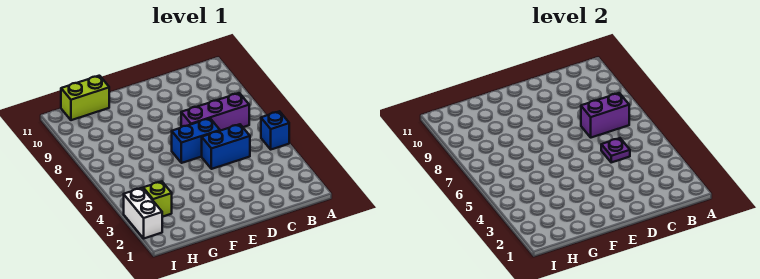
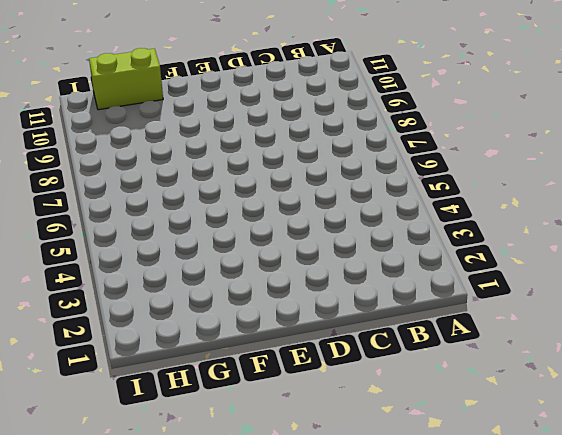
none -> blue 1x1 brick [261,111,289,149]
none -> purple 1x3 brick [181,93,249,131]

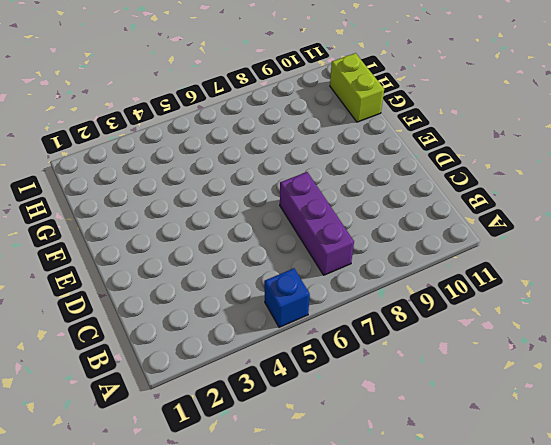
none -> blue 1x2 brick [202,124,250,169]
none -> blue 1x2 brick [172,118,220,163]

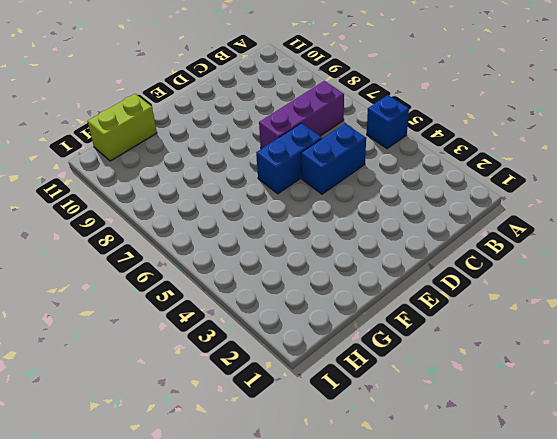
none -> lime 1x1 brick [143,181,172,217]
none -> white 1x2 brick [124,188,162,238]

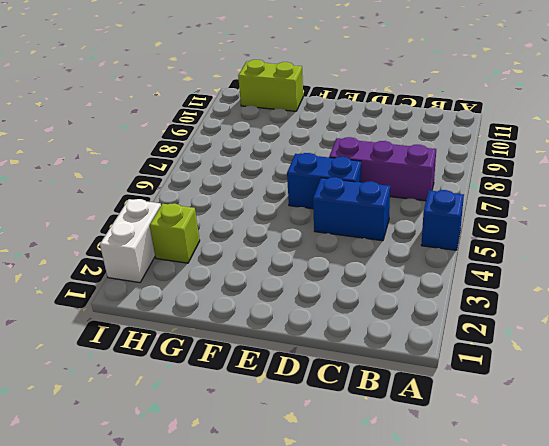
none -> purple 1x2 brick [581,93,629,138]
none -> purple 1x1 plate [601,138,630,162]

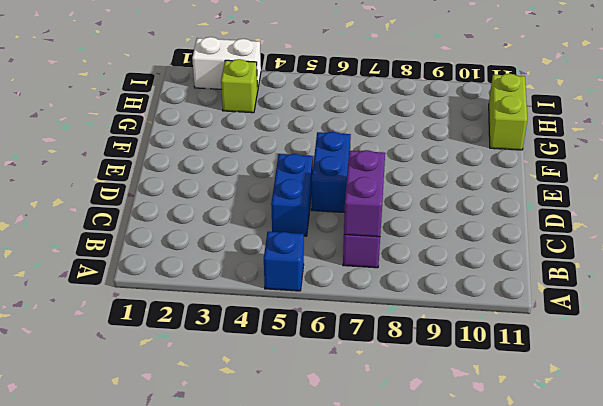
none -> purple 1x1 plate [601,138,630,162]

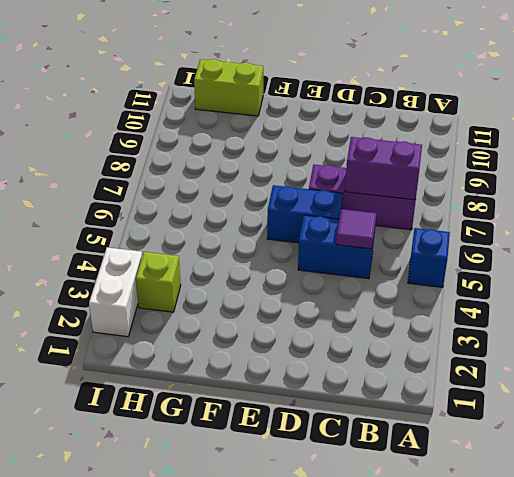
purple 1x1 tile [336,209,376,249] -> purple 1x1 plate [601,138,630,162]

